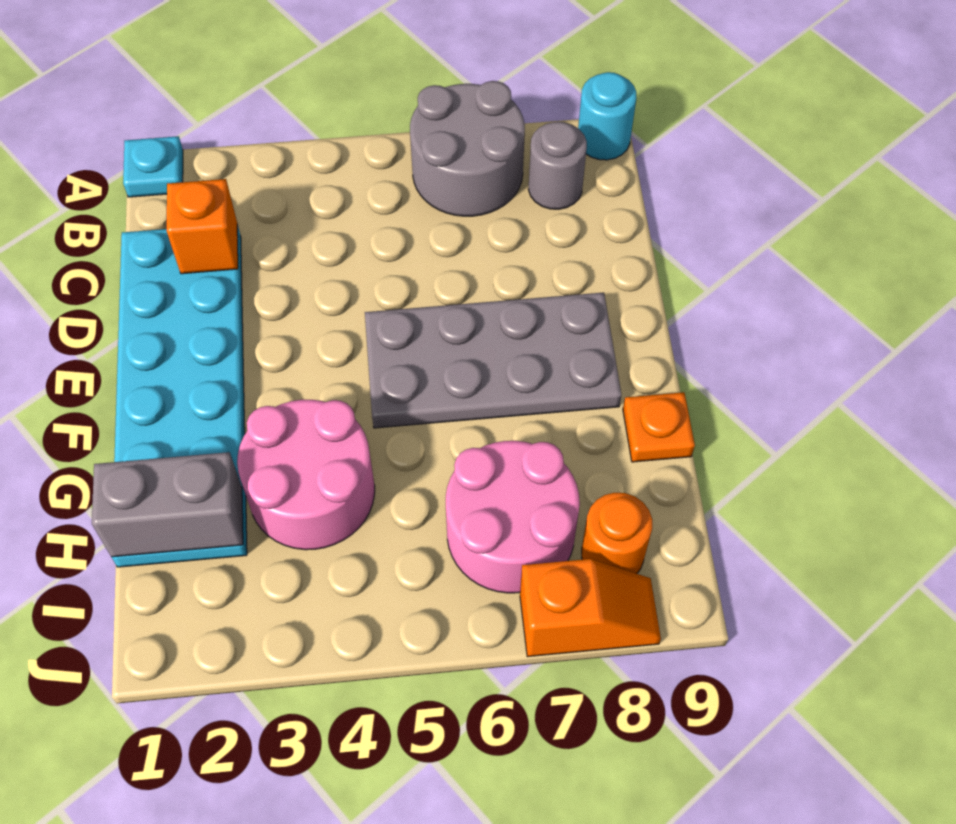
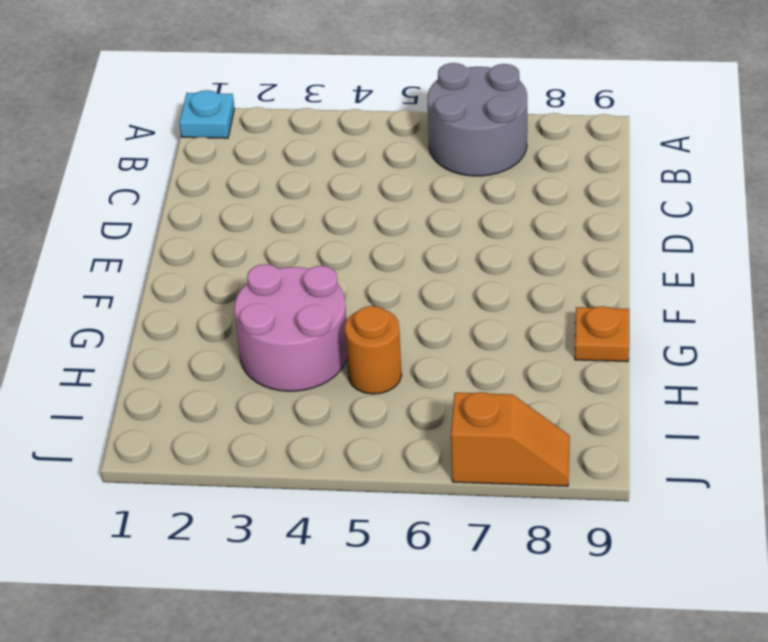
orange 1x1 round brick [345,306,402,394] -> orange 1x1 round brick moved to [582,493,652,574]
none -> cyan 1x1 round brick [578,72,636,160]
none -> grey 1x1 round brick [528,122,587,209]
none -> cyan 2x6 plate [112,224,247,567]

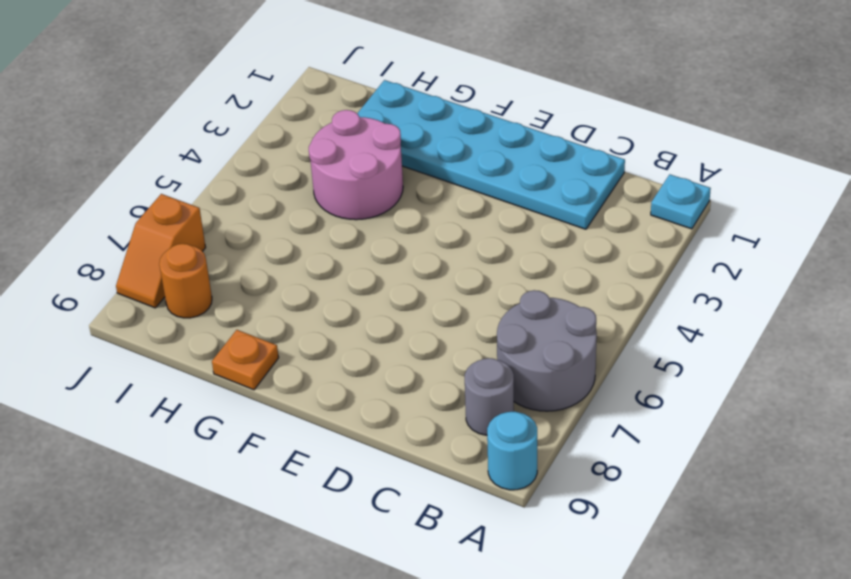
none -> grey 2x4 plate [365,293,621,428]
none -> pink 2x2 round brick [446,441,580,593]
none -> orange 1x1 brick [167,179,238,274]

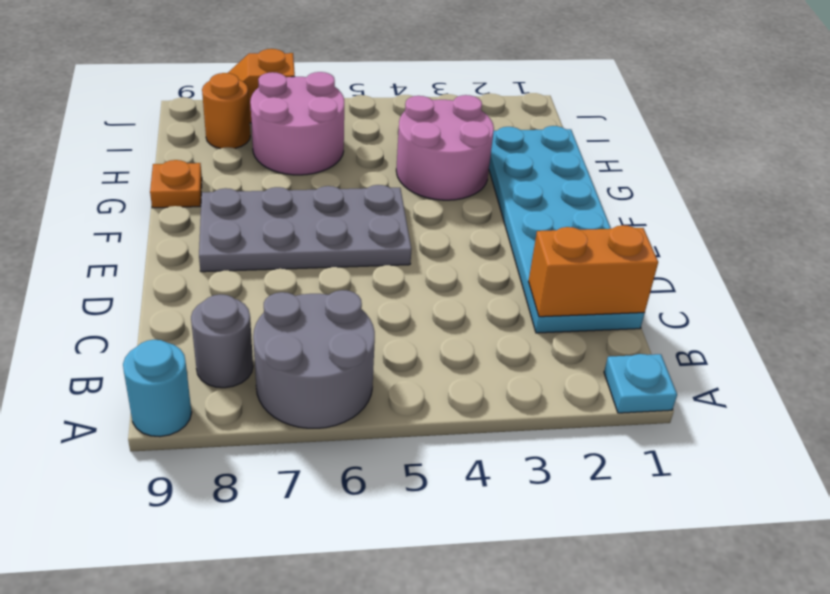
orange 1x2 brick [528,225,658,317] -> orange 1x1 brick [167,179,238,274]
none -> grey 1x2 brick [92,452,243,557]

